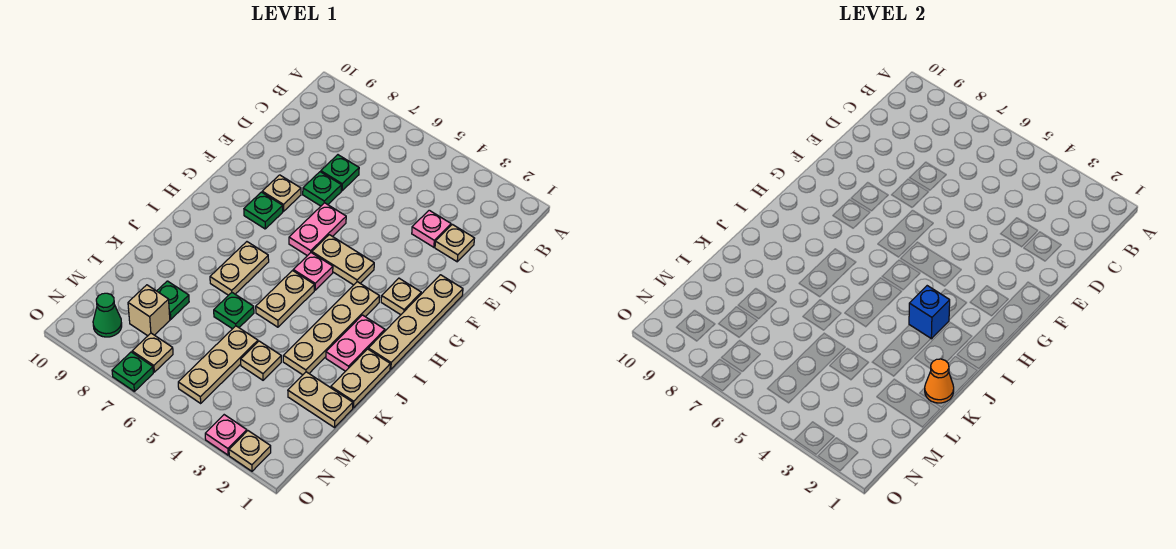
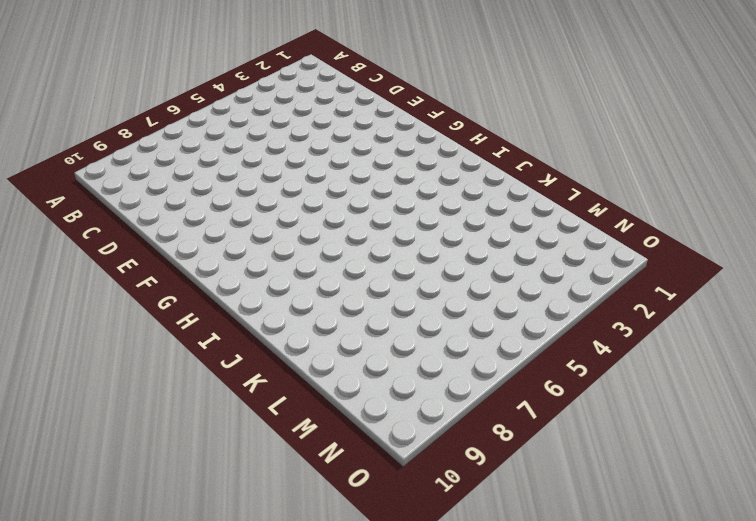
none -> tan 1x1 plate [435,224,475,262]
none -> pink 1x1 plate [412,210,451,247]
none -> green 1x1 plate [321,155,359,191]

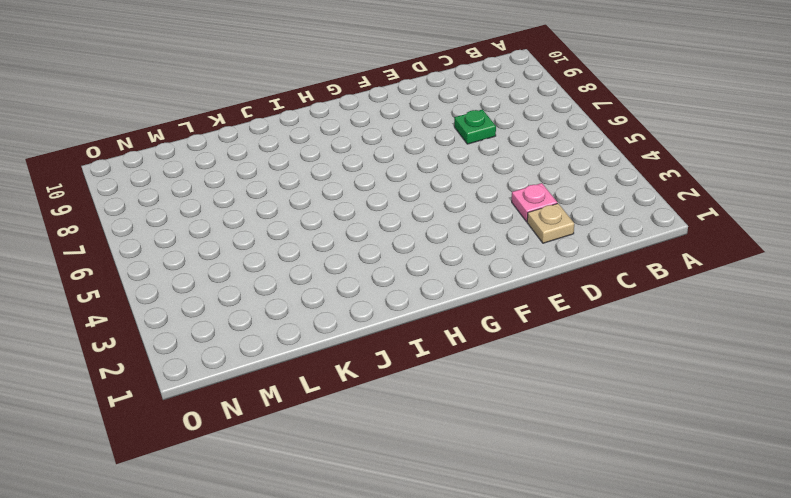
none -> green 1x1 plate [303,172,341,206]
none -> tan 1x4 plate [368,275,463,369]
none -> pink 1x2 plate [289,203,346,256]

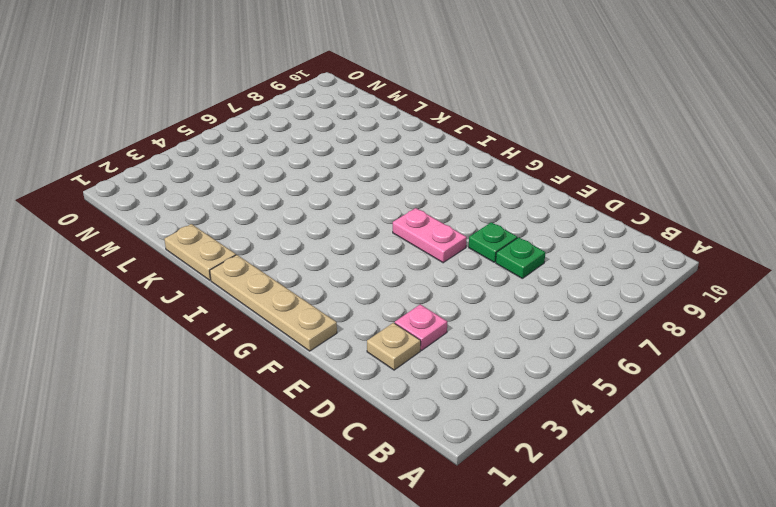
none -> tan 1x1 plate [262,175,301,211]
none -> tan 1x1 plate [381,278,421,315]
none -> tan 1x2 plate [312,235,374,285]

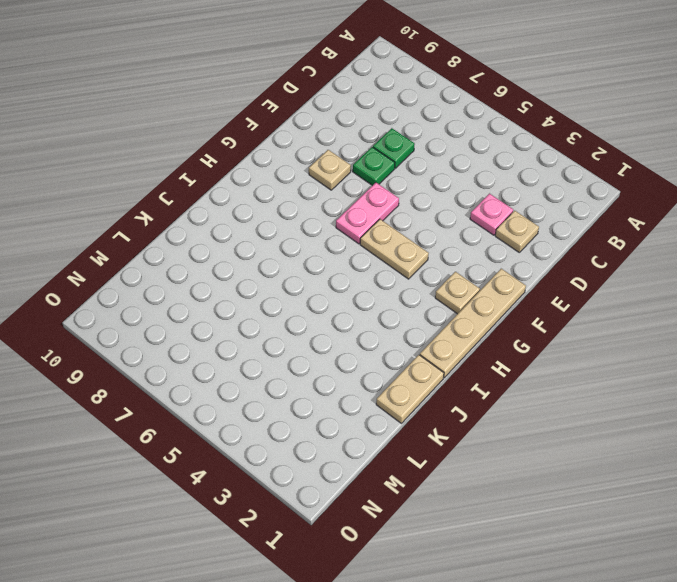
none -> green 1x1 plate [244,192,283,229]
none -> tan 1x4 plate [283,282,380,375]
none -> pink 1x1 plate [293,253,333,290]

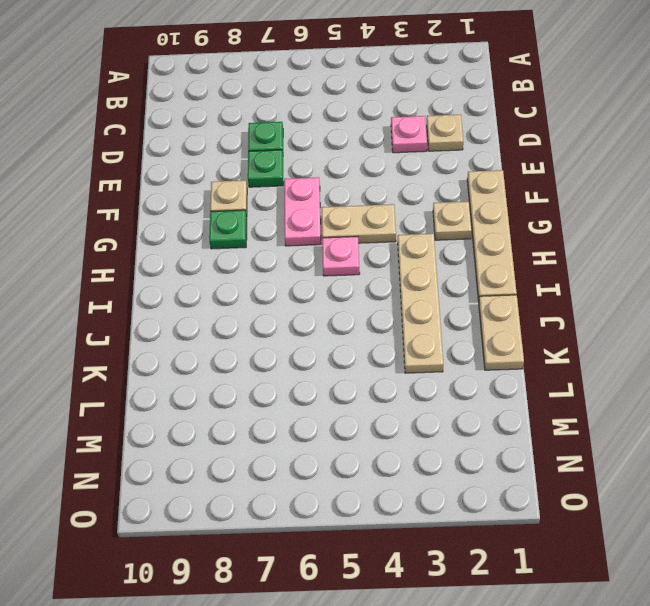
none -> pink 1x2 plate [326,315,385,371]
none -> tan 1x2 plate [256,271,314,327]
none -> tan 1x2 plate [210,242,269,295]

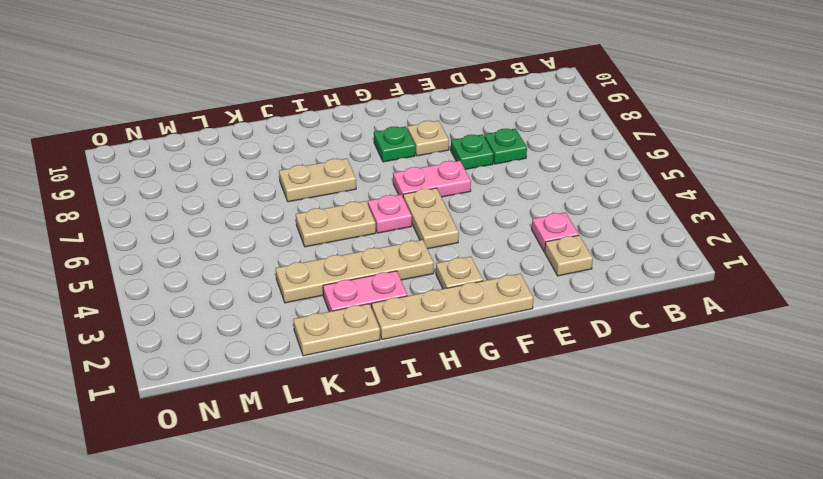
none -> green 1x1 plate [214,293,254,329]
none -> tan 1x2 plate [288,372,353,428]
none -> tan 1x1 plate [241,341,281,380]

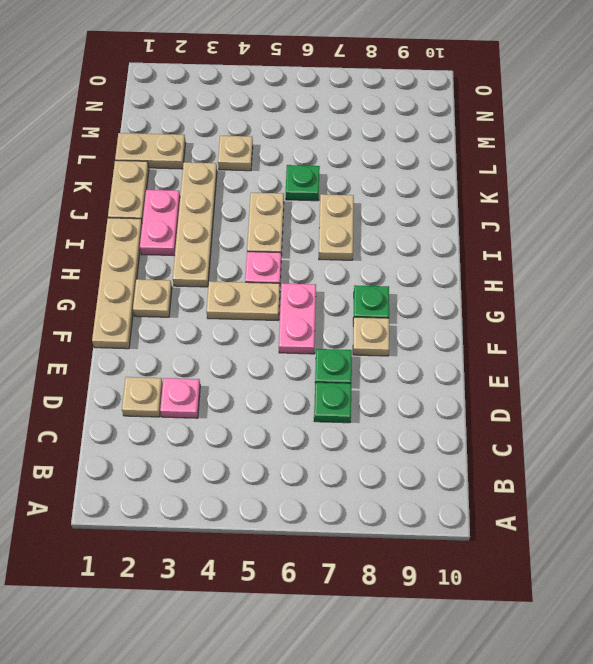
none -> tan 1x3 plate [178,326,258,403]
none -> green 1x1 plate [157,281,189,319]
none -> tan 1x1 brick [128,285,170,336]

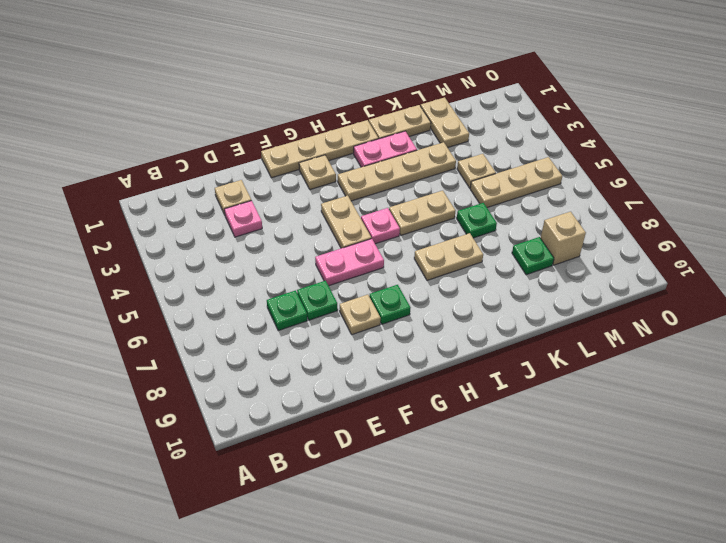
none -> tan 1x1 plate [132,333,173,372]
none -> green 1x1 cone [93,293,122,337]
none -> tan 1x1 plate [229,431,271,471]

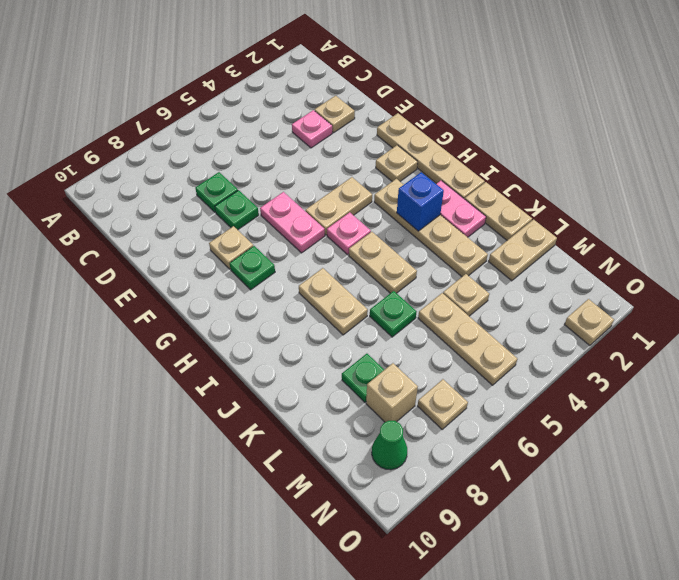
none -> pink 1x1 plate [205,415,247,455]
none -> green 1x1 plate [112,352,153,391]
none -> orange 1x1 cone [925,359,954,403]

